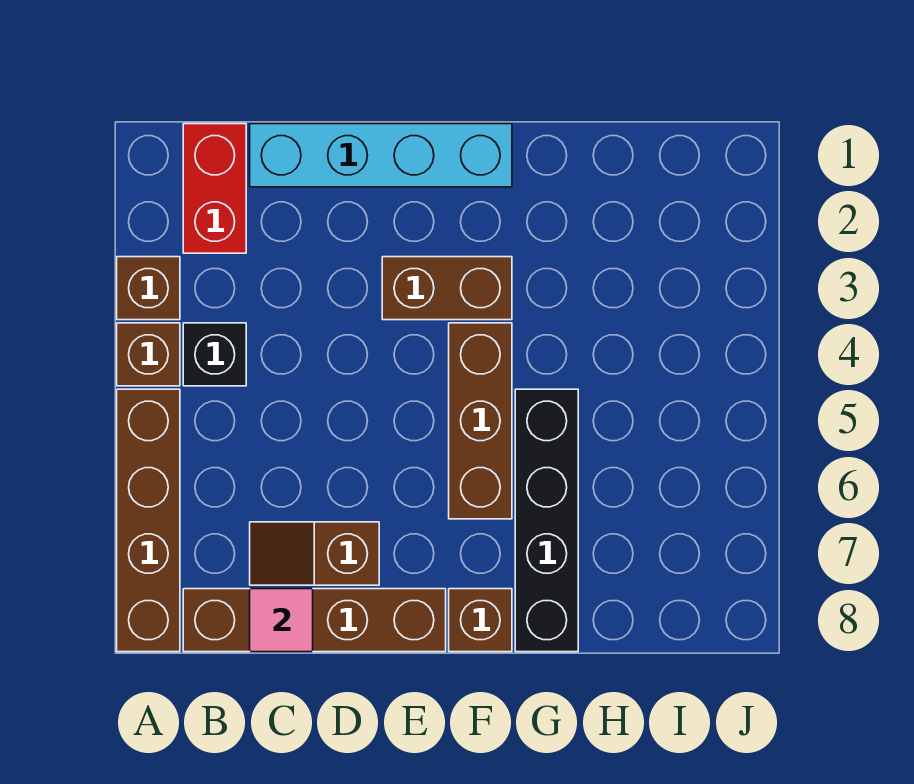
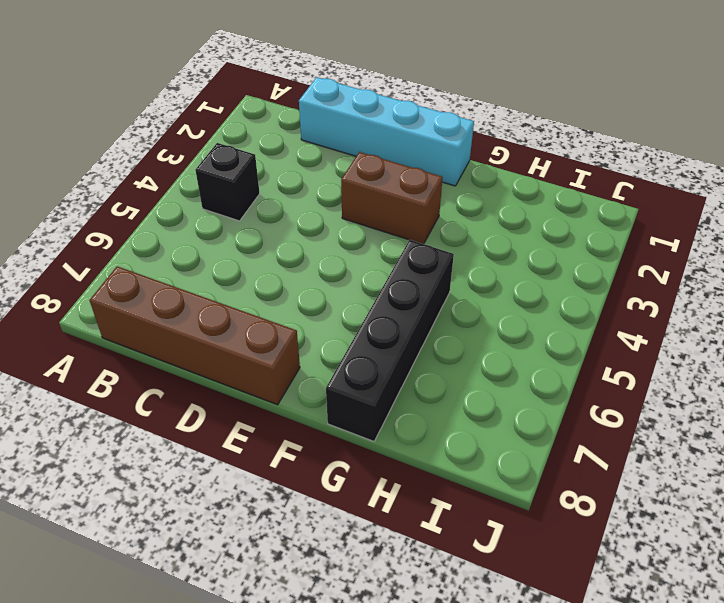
none -> brown 1x1 brick [117,257,180,320]
none -> brown 1x1 brick [117,323,180,386]
none -> brown 1x4 brick [117,389,180,652]

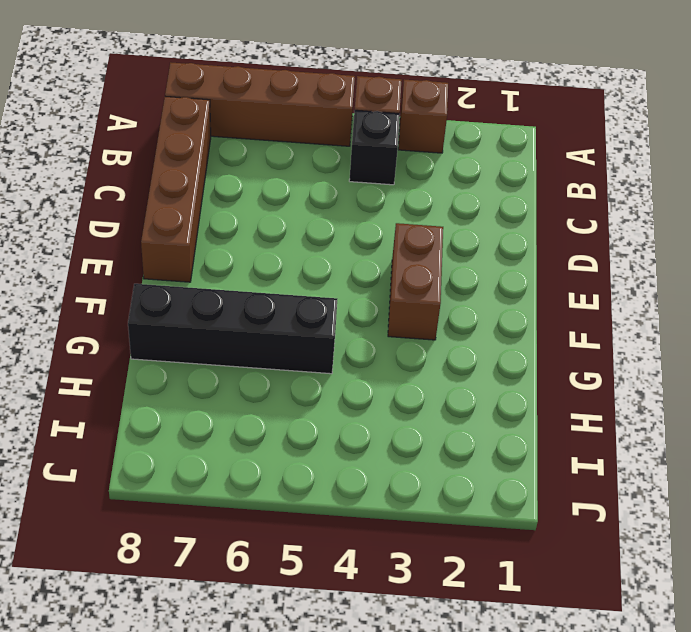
none -> red 1x2 brick [183,124,246,253]
none -> cyan 1x4 brick [250,124,512,187]
none -> brown 1x2 slope [250,522,379,585]

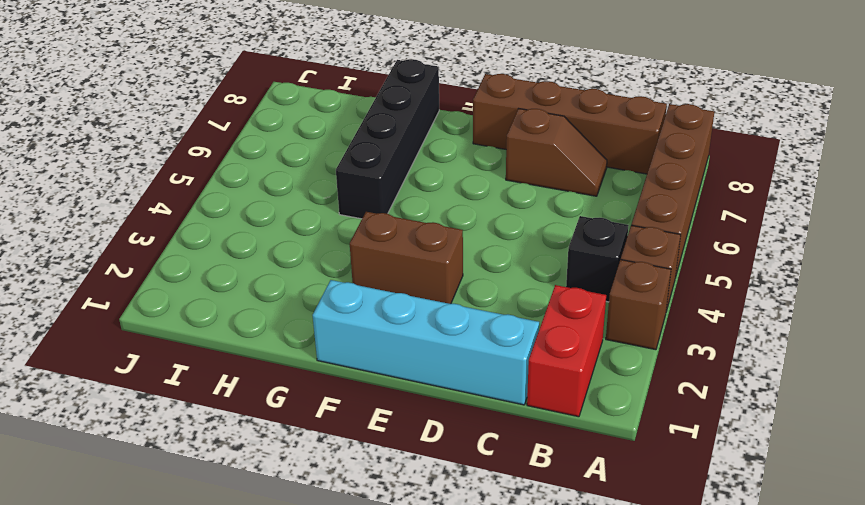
none -> brown 1x3 brick [449,323,512,519]
none -> brown 1x1 brick [449,589,512,652]
none -> pink 1x1 tile [250,589,313,652]

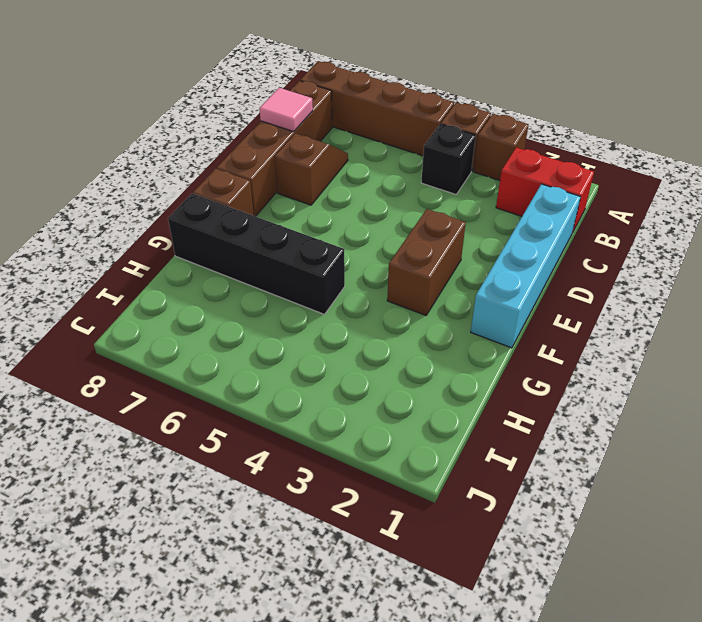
none -> brown 1x3 brick [449,323,512,519]

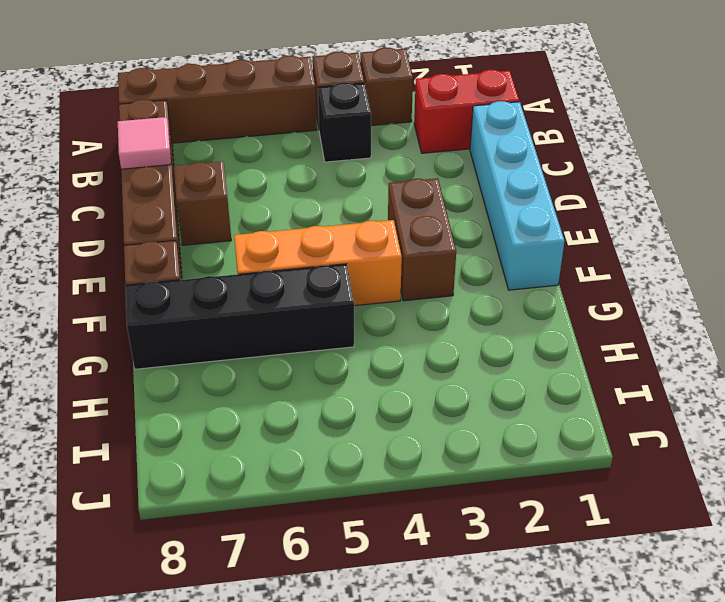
orange 1x3 brick [234,220,402,306] -> brown 1x3 brick [449,323,512,519]

